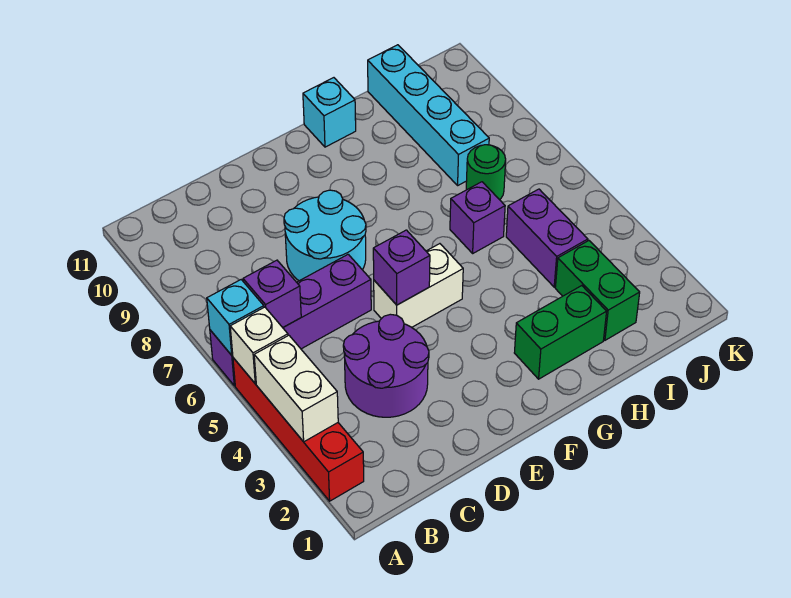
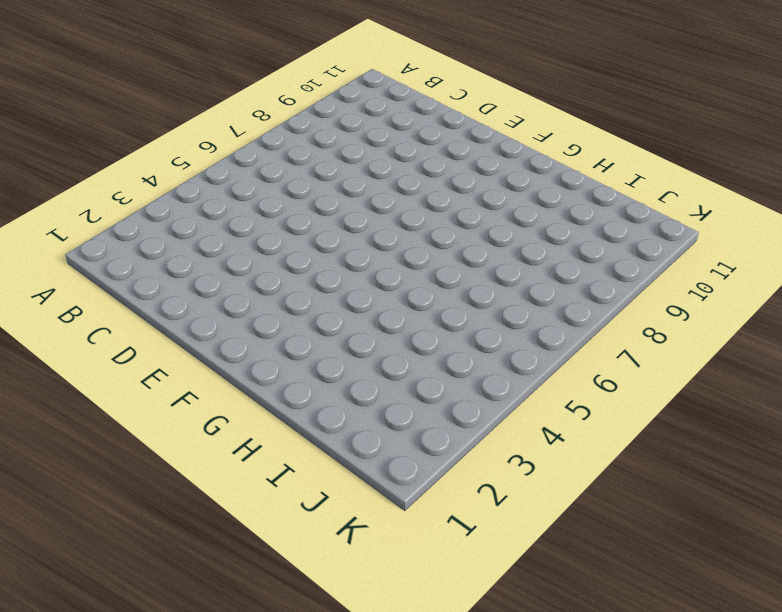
none -> red 1x4 brick [233,358,364,501]
none -> purple 1x4 brick [210,254,371,386]
none -> purple 2x2 round brick [343,314,429,417]

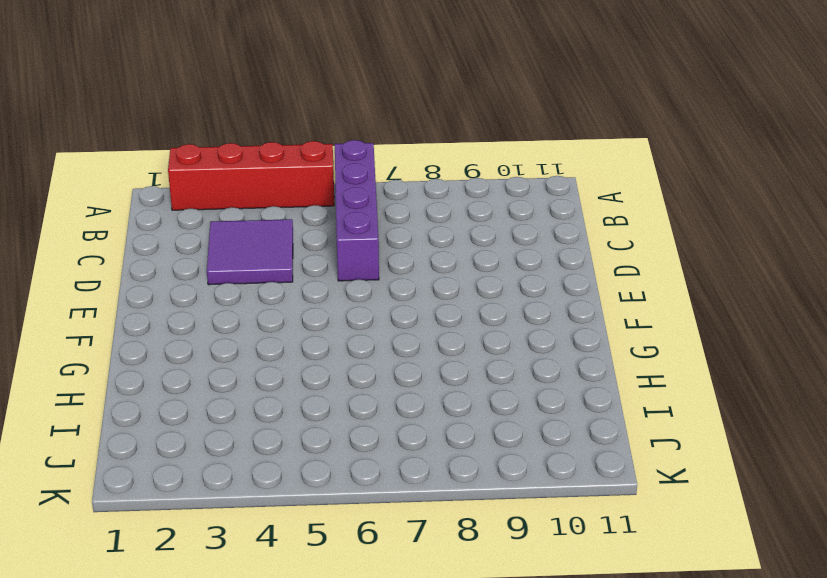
purple 2x2 tile [207,219,293,285] -> purple 2x2 round brick [343,314,429,417]
none -> cyan 2x2 round brick [284,190,366,281]
none -> white 1x2 brick [374,244,463,327]
none -> green 1x2 brick [514,286,607,379]

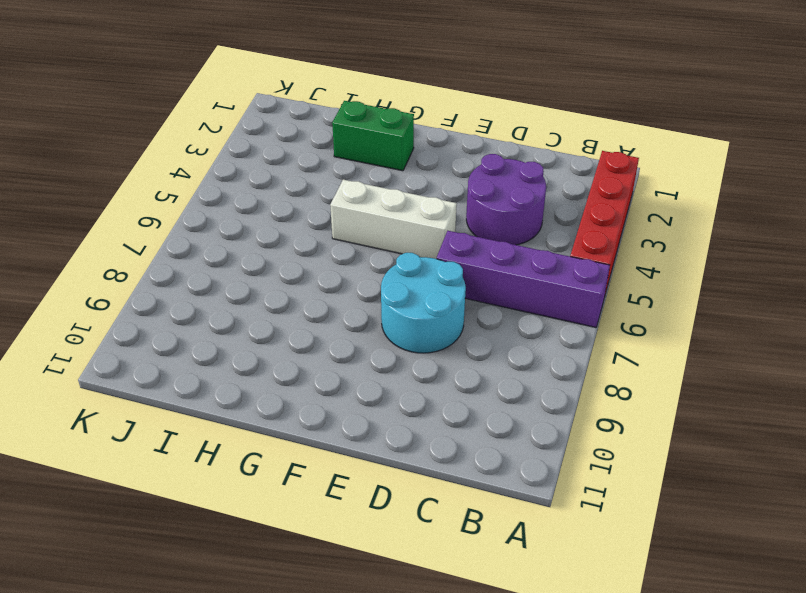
white 1x3 brick [330,180,457,259] -> white 1x2 brick [374,244,463,327]
none -> cyan 1x1 brick [303,78,356,147]
none -> purple 1x1 brick [450,182,505,253]
none -> green 1x2 brick [555,241,640,340]

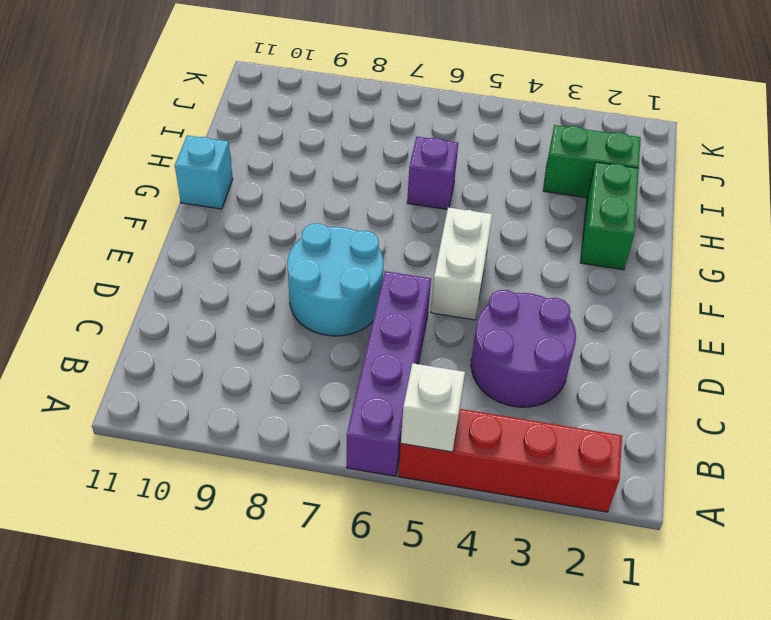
none -> purple 1x2 brick [506,189,588,287]
none -> green 1x1 round brick [466,145,506,200]
none -> cyan 1x4 brick [368,45,489,185]

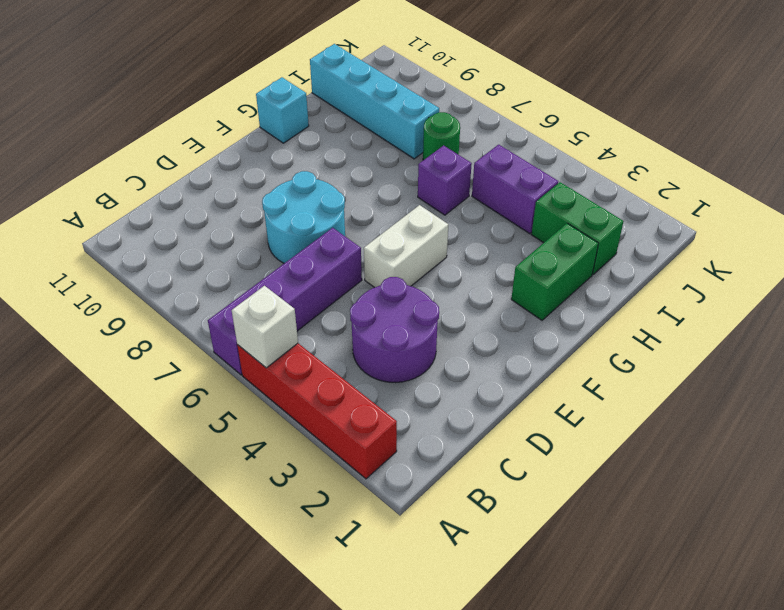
none -> white 1x2 brick [254,335,338,442]
none -> cyan 1x1 brick [207,280,264,355]
none -> purple 1x1 brick [243,260,301,328]

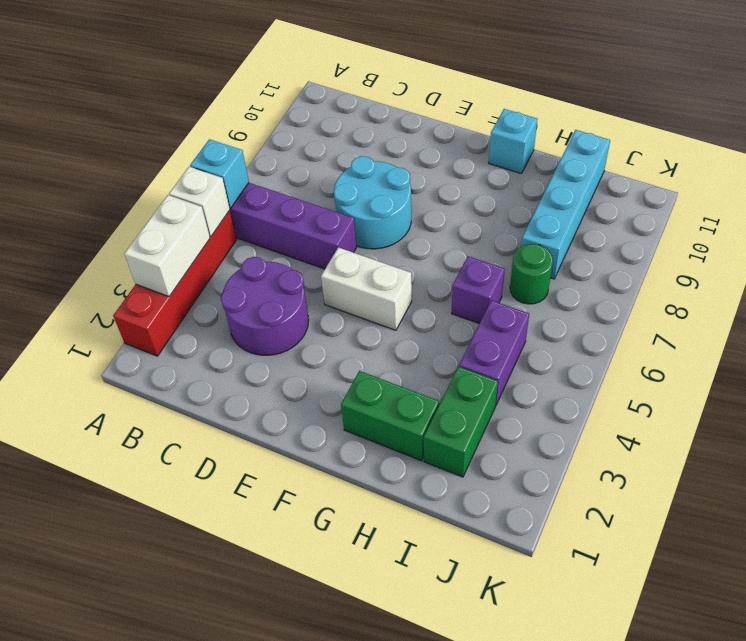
none -> purple 1x1 brick [243,260,301,328]
none -> purple 1x1 brick [373,230,430,305]

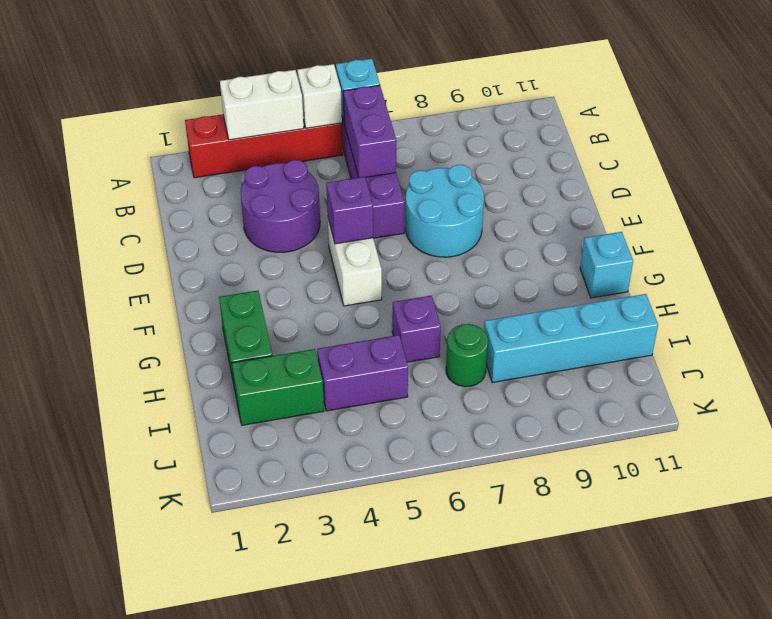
purple 1x2 brick [343,85,396,178] -> purple 1x1 brick [243,260,301,328]

